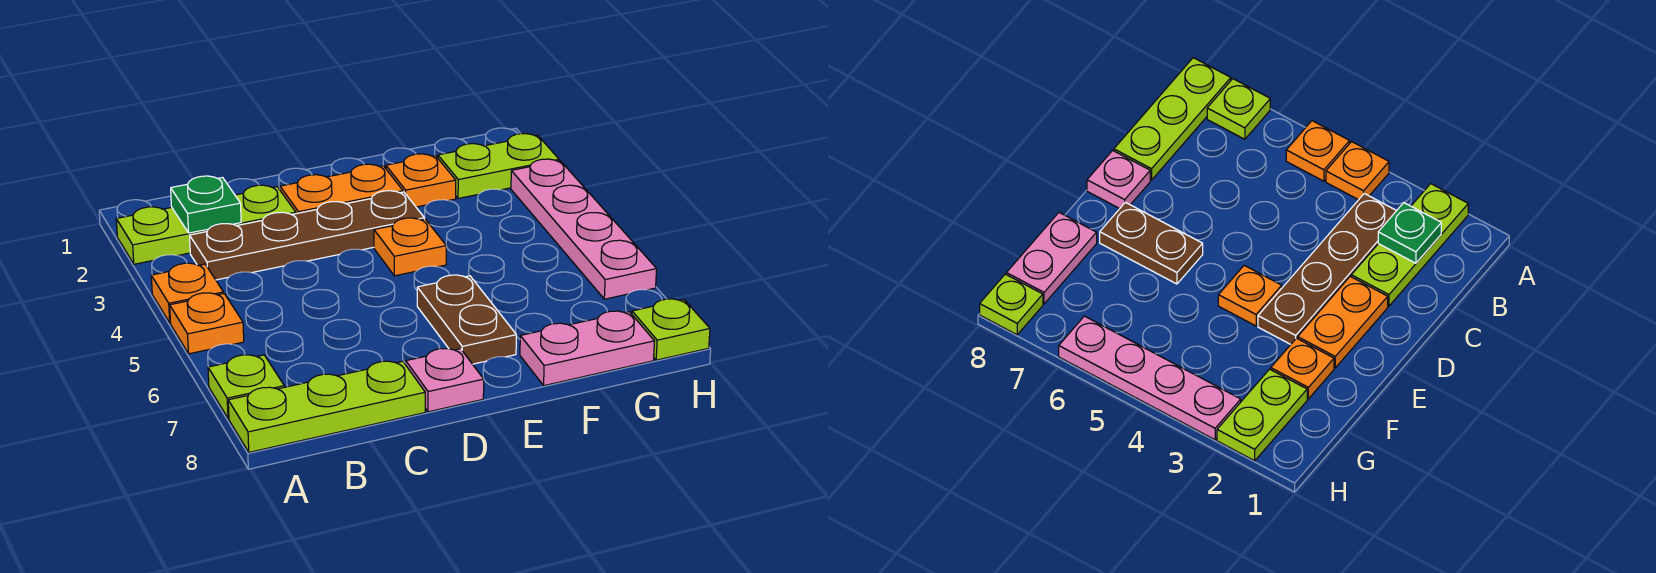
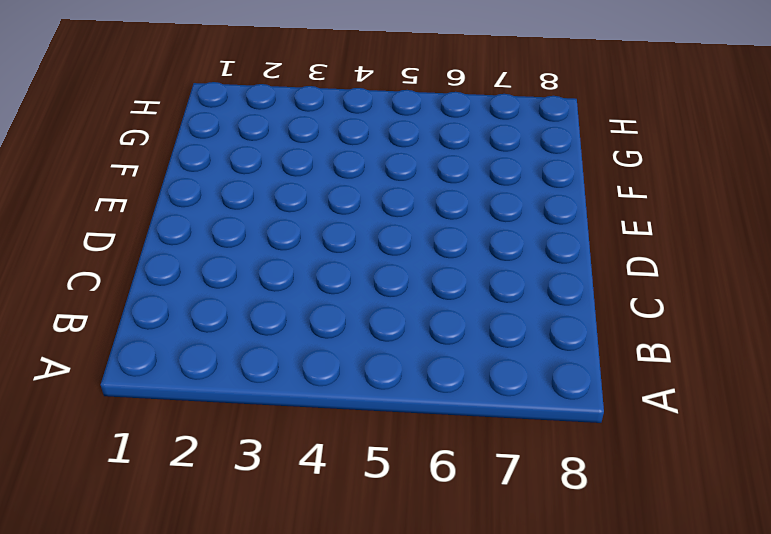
none -> lime 1x3 plate [116,185,296,264]
none -> orange 1x1 plate [151,263,223,323]
none -> orange 1x1 plate [170,293,244,354]

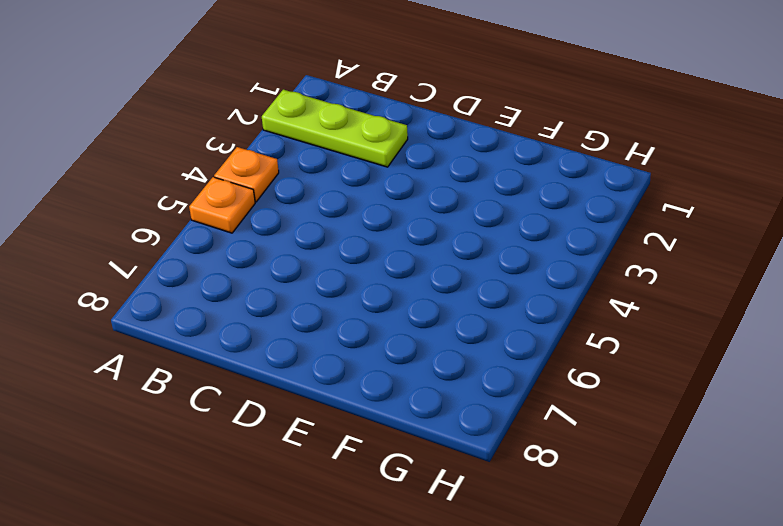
none -> lime 1x1 plate [208,355,284,418]
none -> lime 1x3 plate [228,361,425,452]
none -> brown 1x4 plate [190,191,424,280]

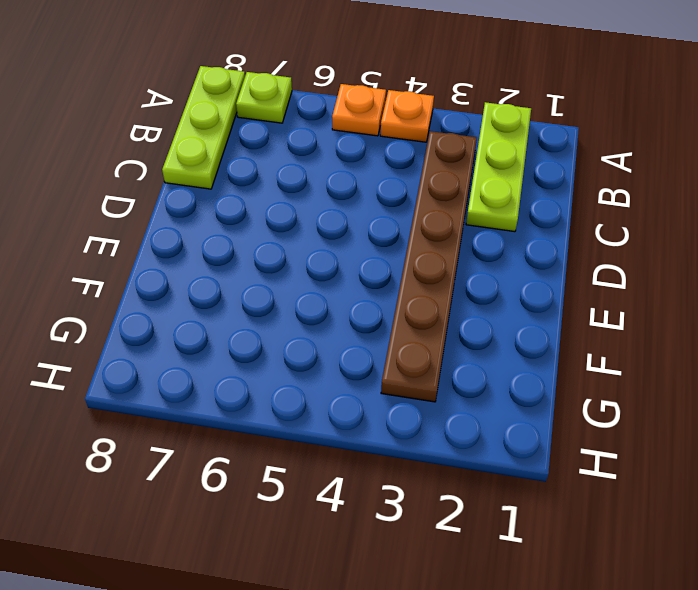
brown 1x6 plate [381,131,477,402] -> brown 1x4 plate [190,191,424,280]
none -> orange 1x2 plate [280,164,403,214]
none -> pink 1x1 plate [406,349,484,412]
none -> orange 1x1 plate [374,218,446,276]

